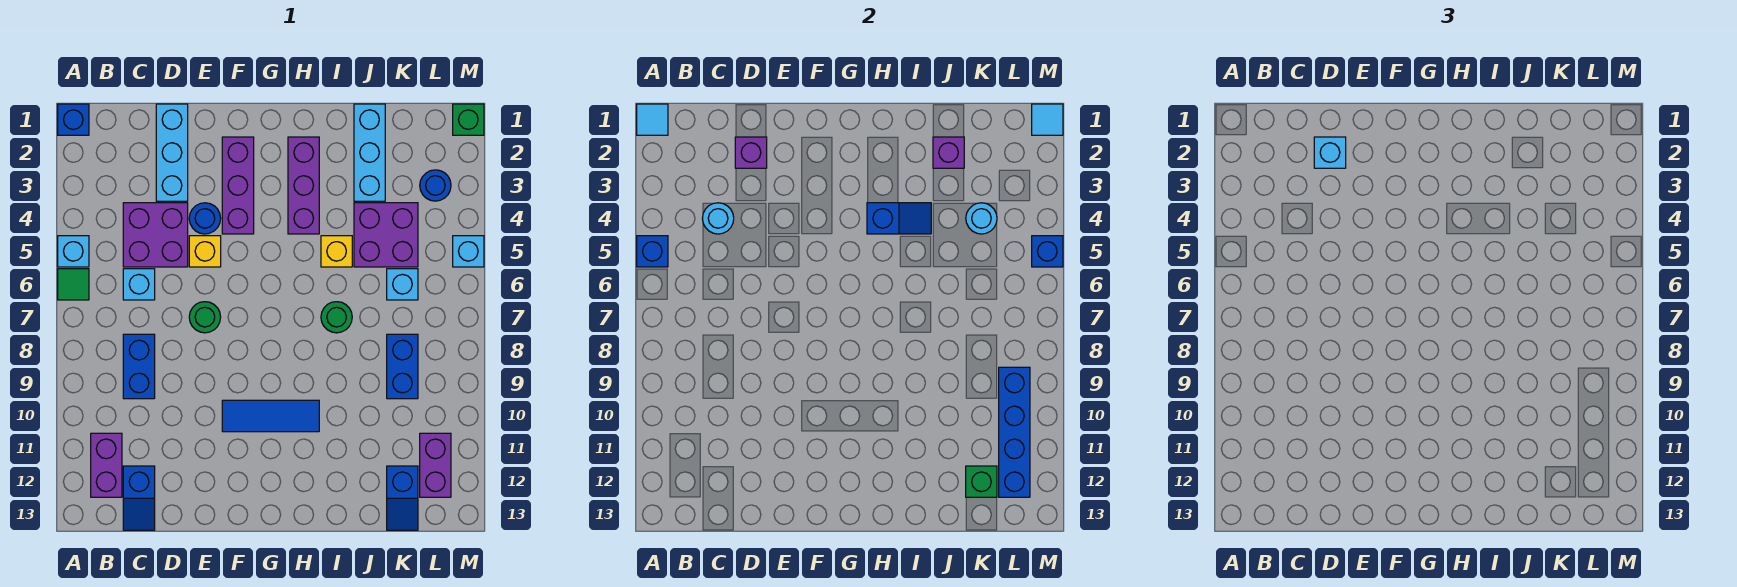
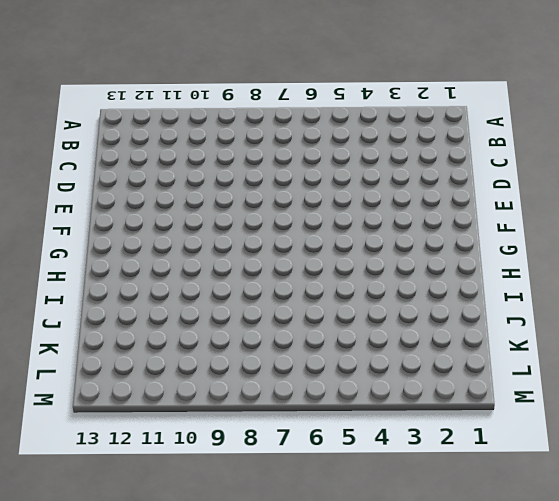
none -> blue 1x1 brick [58,104,89,135]
none -> cyan 1x1 brick [58,236,89,267]
none -> green 1x1 tile [58,269,89,300]
none -> purple 1x2 brick [91,433,122,497]

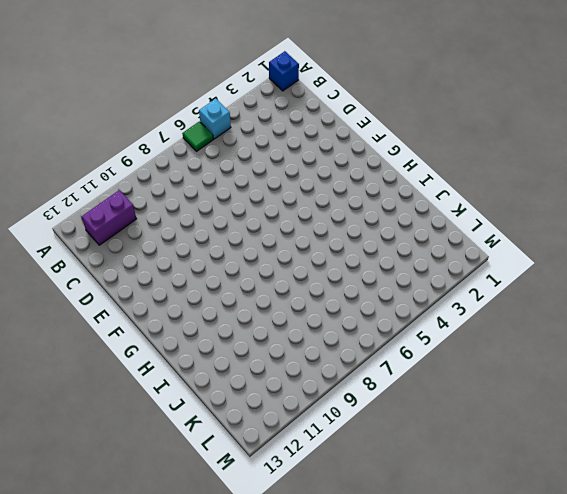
none -> purple 2x2 brick [123,203,188,267]
none -> cyan 1x1 brick [123,269,155,300]
none -> blue 1x2 brick [123,334,155,399]
none -> blue 1x2 slope [123,466,155,530]

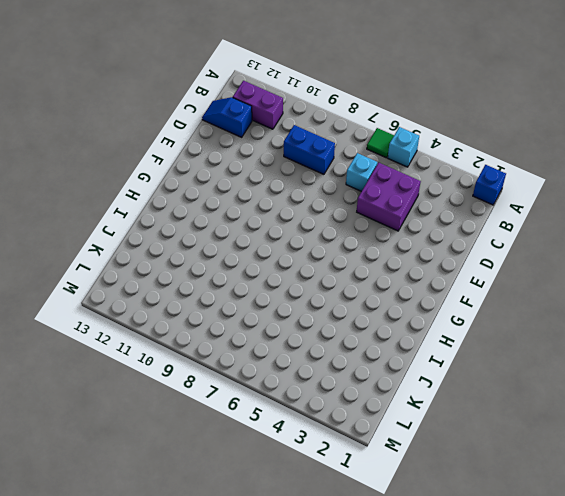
none -> cyan 1x3 brick [156,104,188,201]
none -> blue 1x1 round brick [189,203,221,234]
none -> yellow 1x1 brick [189,236,221,267]
none -> green 1x1 round brick [189,302,221,333]

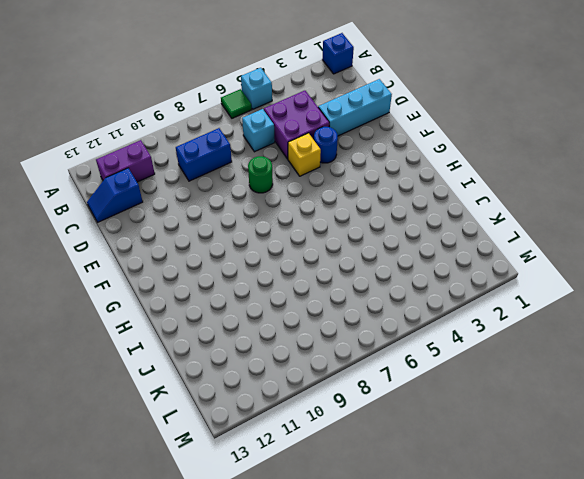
none -> purple 1x3 brick [222,137,254,234]
none -> blue 1x3 tile [222,400,319,432]
none -> purple 1x3 brick [288,137,319,234]
none -> yellow 1x1 brick [321,236,352,267]

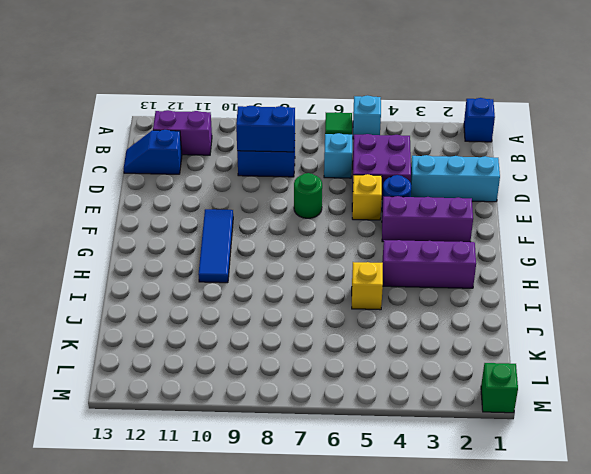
blue 1x2 brick [236,106,295,152] -> blue 1x2 brick moved to [387,334,418,399]
none -> green 1x1 round brick [321,302,352,333]
none -> cyan 1x3 brick [354,104,385,201]
none -> purple 2x2 brick [354,203,418,267]
none -> cyan 1x1 brick [387,269,418,300]

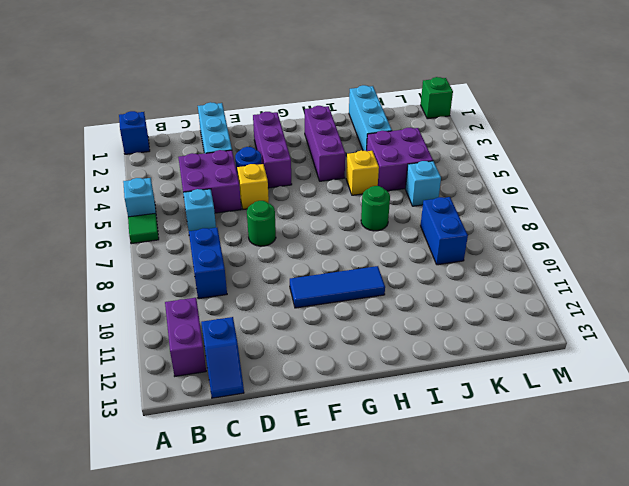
none -> blue 1x2 slope [387,466,418,530]
none -> blue 1x1 round brick [420,170,451,201]
none -> purple 1x2 brick [420,433,451,497]
none -> cyan 1x1 brick [453,236,484,267]

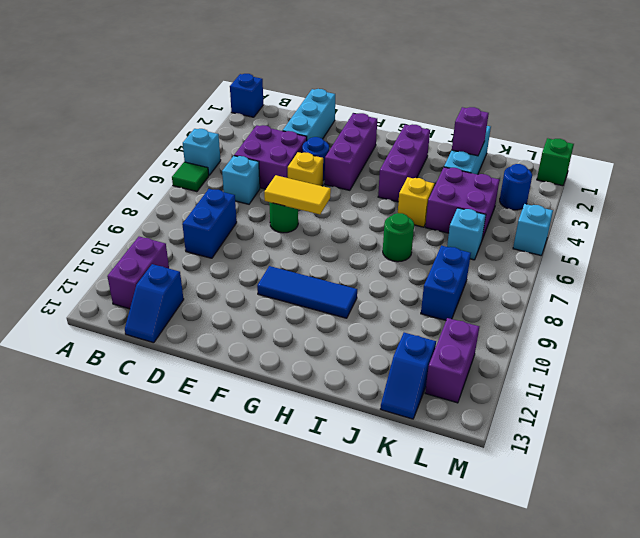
yellow 1x2 tile [264,175,331,214] -> none
none -> cyan 1x1 tile [637,104,668,135]
none -> blue 1x1 brick [637,236,668,267]
none -> cyan 1x1 round brick [702,203,734,234]
none -> purple 1x1 brick [735,137,767,168]

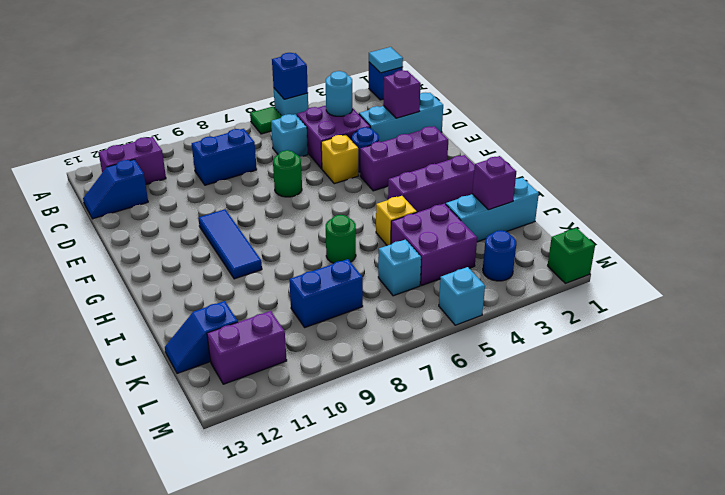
none -> blue 1x2 slope [867,203,931,234]
none -> cyan 1x1 round brick [966,203,997,234]
none -> green 1x1 brick [966,466,997,497]
none -> blue 1x4 brick [999,367,1030,497]

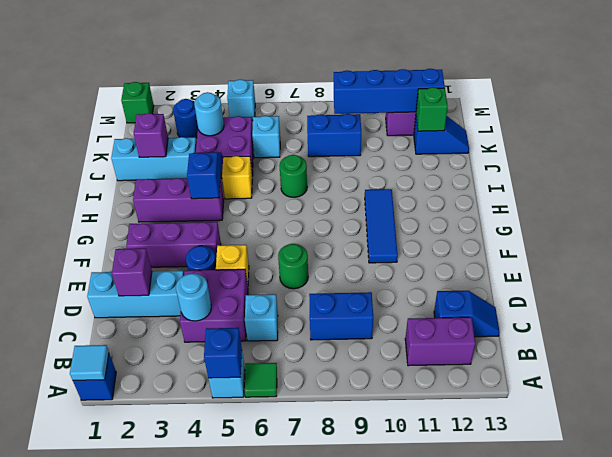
none -> cyan 1x1 tile [1032,104,1063,135]
none -> blue 1x1 brick [1032,236,1063,267]
none -> cyan 1x1 brick [1314,137,1346,168]

